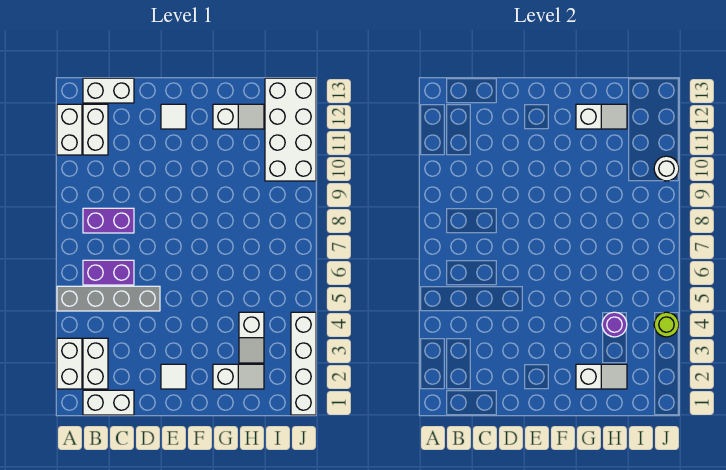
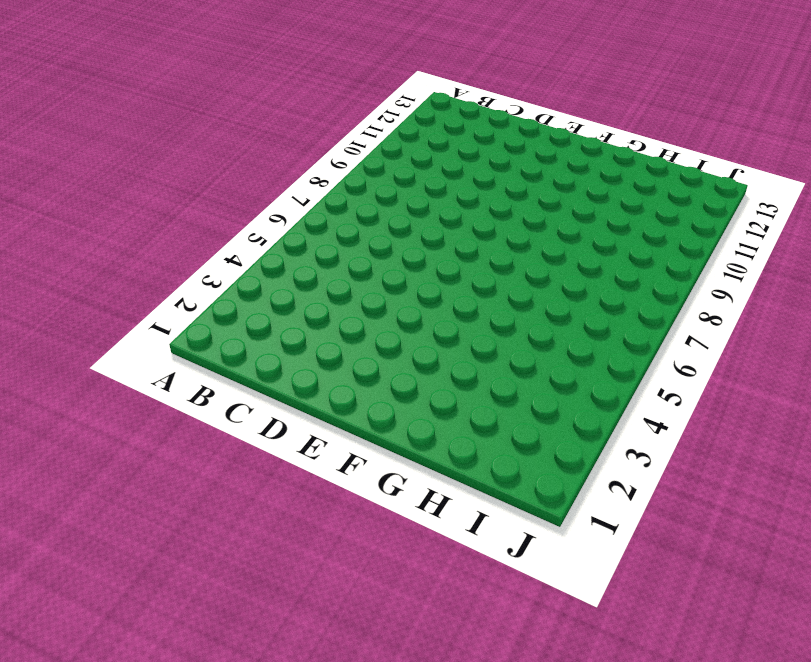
none -> white 1x2 brick [57,338,82,389]
none -> grey 1x4 brick [57,286,160,311]
none -> white 1x2 brick [57,104,82,155]

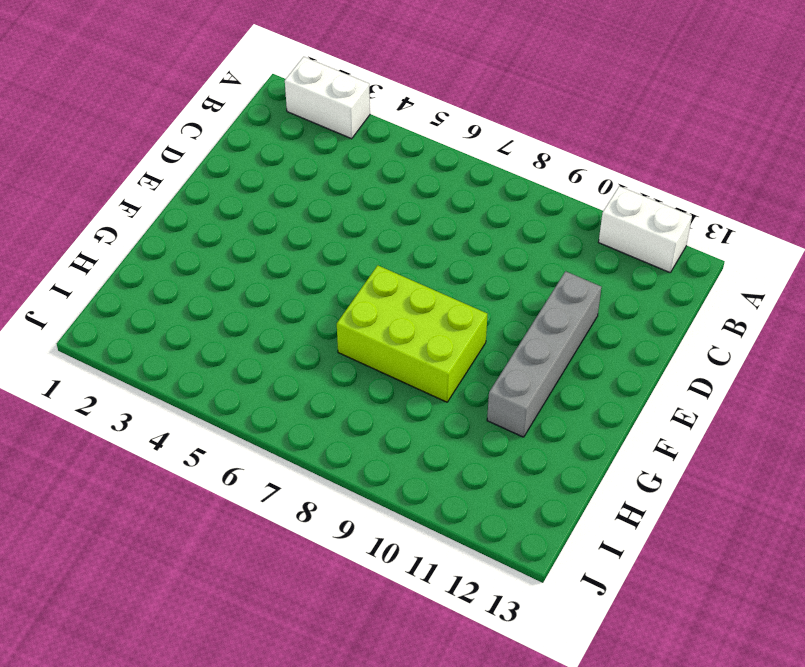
grey 1x4 brick [487,271,602,437] -> grey 1x4 brick moved to [57,286,160,311]
lime 2x3 brick [337,265,487,402] -> none
none -> white 1x2 brick [83,390,134,415]
none -> white 1x2 brick [83,338,108,389]
none -> purple 1x2 brick [83,260,134,285]

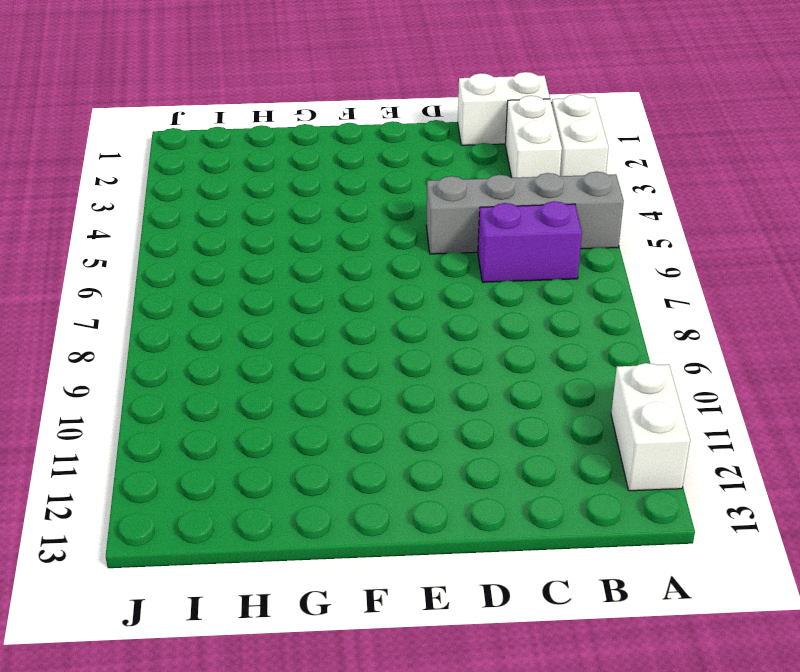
none -> purple 1x2 brick [83,208,134,233]
none -> white 1x2 brick [83,104,108,155]
none -> white 1x2 brick [83,78,134,103]

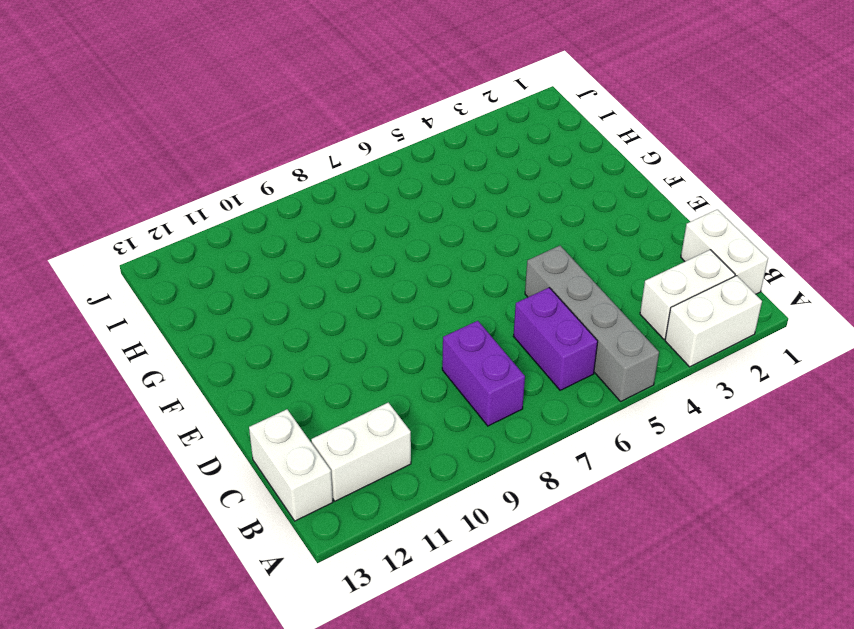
none -> white 1x2 brick [57,104,82,155]
none -> white 1x1 tile [161,364,186,389]
none -> white 1x1 tile [161,104,186,129]

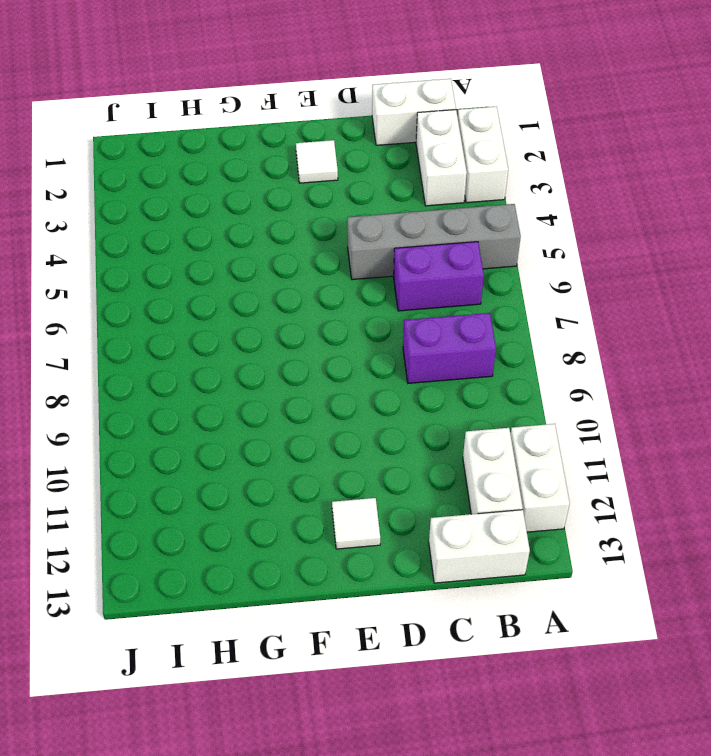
none -> white 1x2 slope [213,364,264,389]
none -> white 1x2 slope [213,104,264,129]
none -> white 1x2 slope [239,312,264,363]

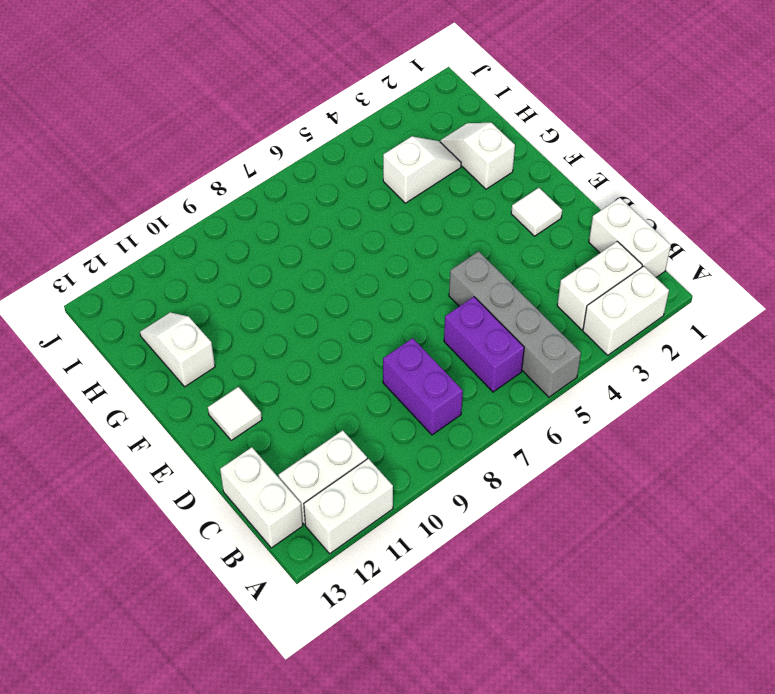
none -> white 2x4 brick [265,78,316,181]
none -> white 1x4 brick [291,312,316,415]
none -> white 1x2 slope [576,364,627,389]

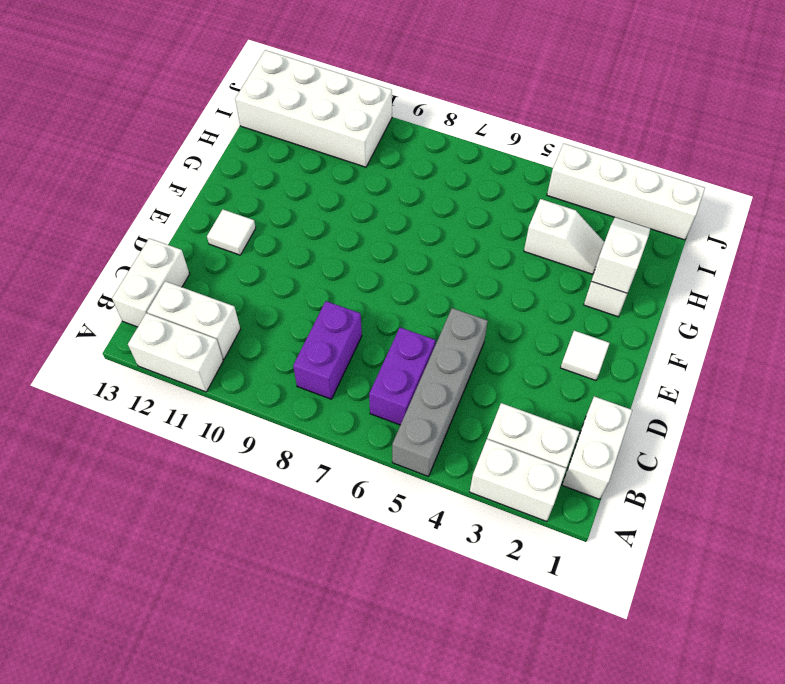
none -> white 1x2 slope [213,104,264,129]
none -> white 1x2 slope [576,104,627,129]
none -> purple 1x1 round brick [602,312,627,337]

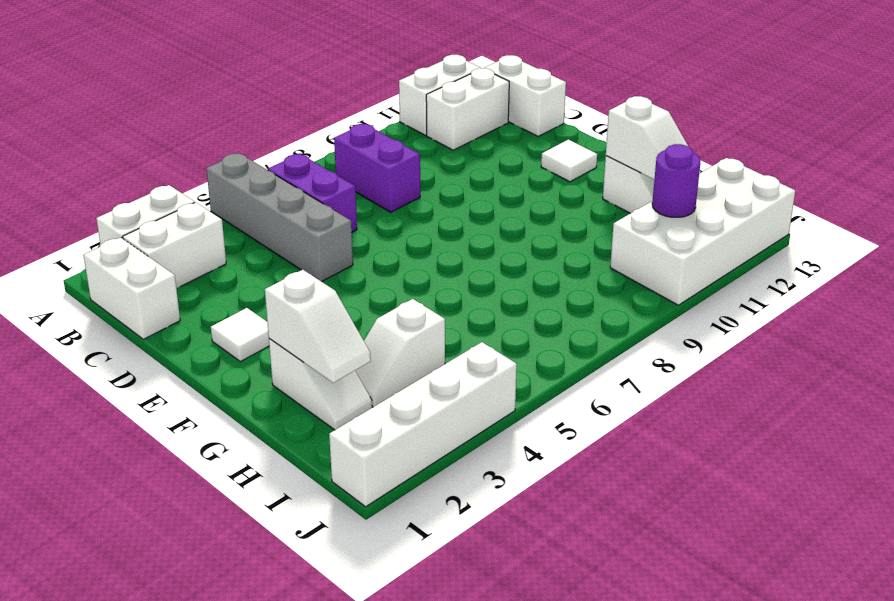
purple 1x1 round brick [652,144,700,217] -> purple 1x1 round brick moved to [602,312,627,337]
none -> lime 1x1 round brick [654,312,679,337]
none -> white 1x1 round brick [654,156,679,181]

